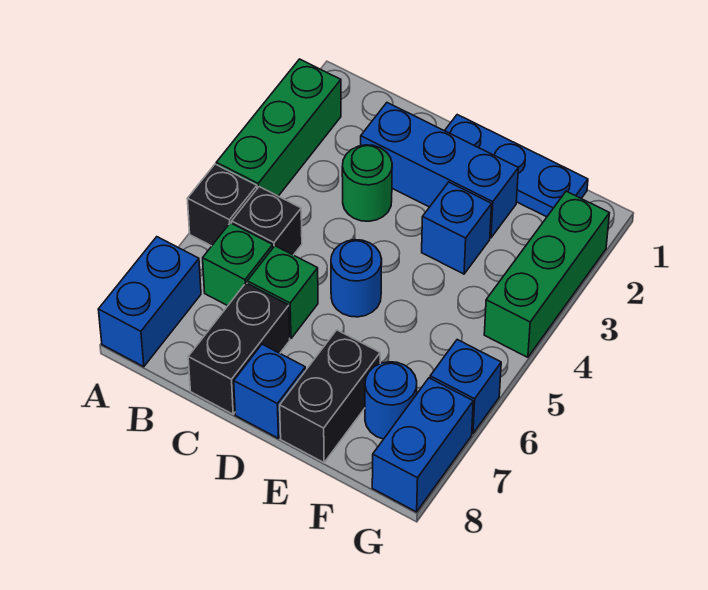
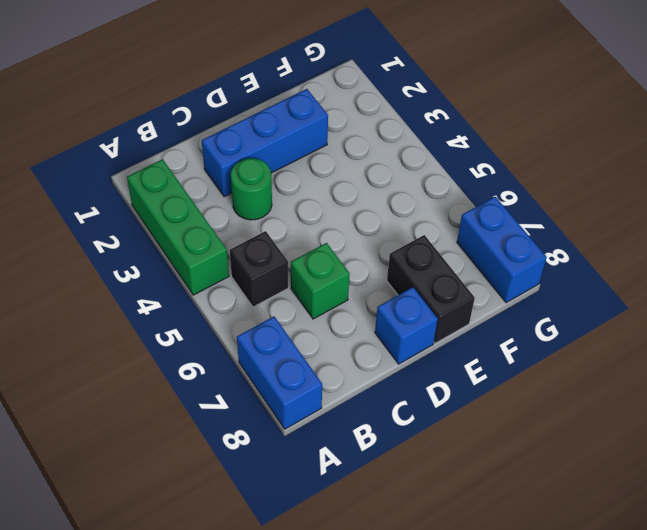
none -> black 1x1 brick [187,164,257,246]
none -> green 1x1 brick [203,223,273,306]
none -> black 1x2 brick [188,283,290,414]

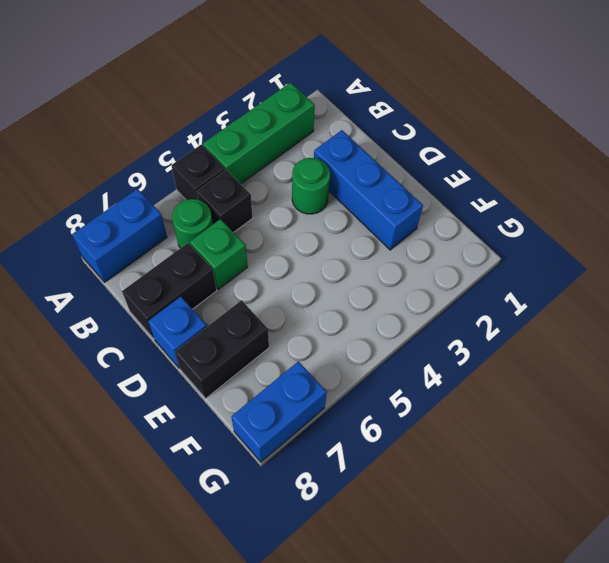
green 1x1 round brick [172,199,213,248] -> green 1x1 brick [203,223,273,306]
none -> blue 1x3 plate [445,115,588,217]
none -> blue 1x1 round brick [331,240,382,317]
none -> blue 1x1 brick [422,182,492,274]

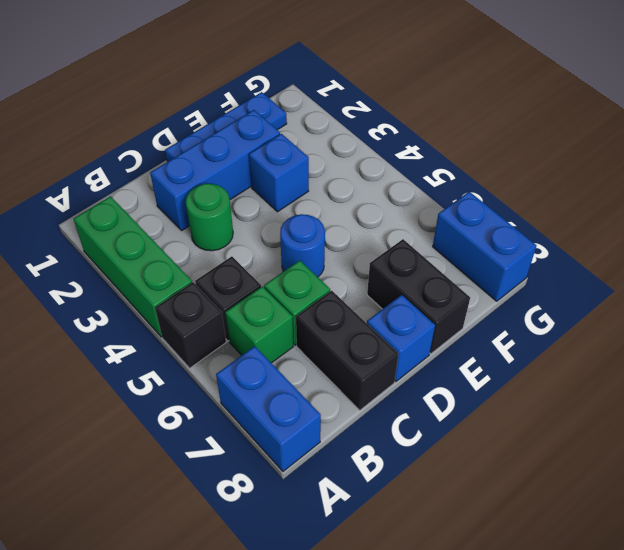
none -> blue 1x1 round brick [365,362,417,439]
none -> green 1x3 brick [484,191,609,357]
none -> blue 1x1 brick [430,340,501,434]

